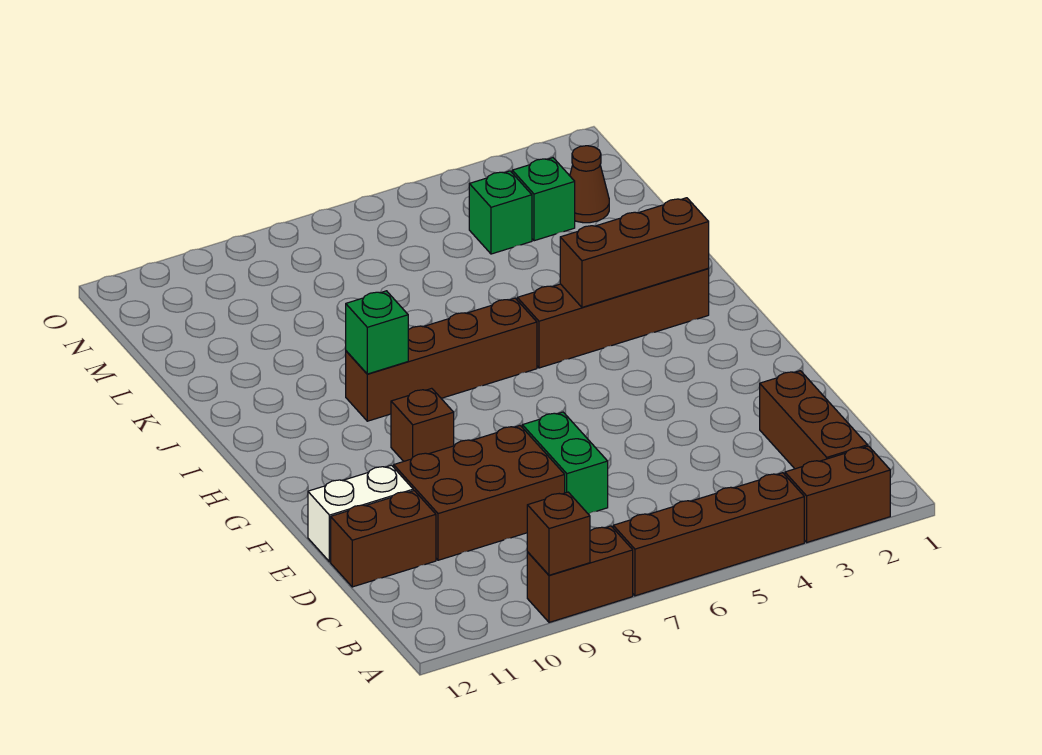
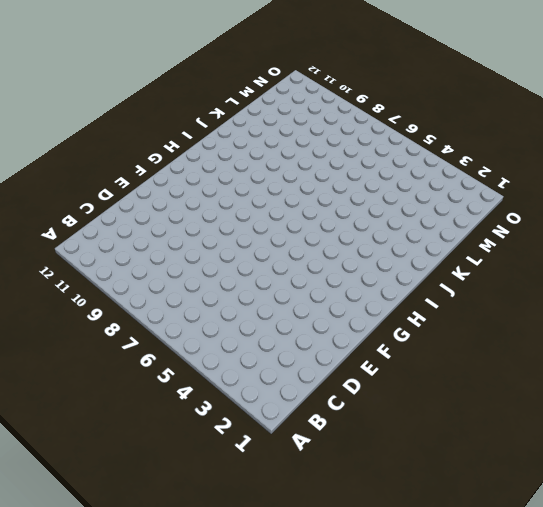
none -> brown 1x2 brick [785,446,890,542]
none -> brown 1x4 brick [613,473,804,596]
none -> brown 1x2 brick [527,526,633,622]

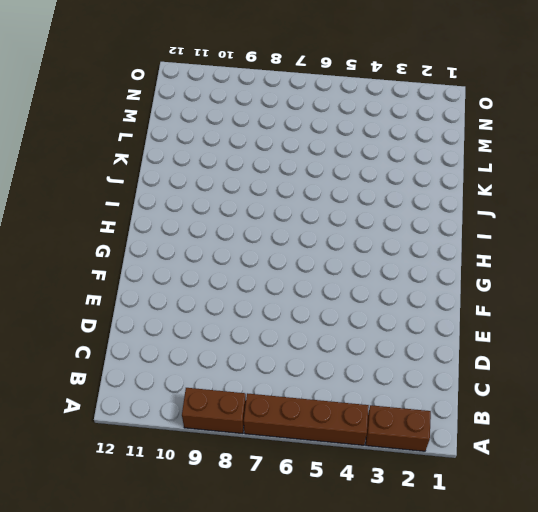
none -> brown 1x3 brick [760,371,868,469]
none -> green 1x2 brick [522,412,608,514]
none -> brown 2x3 brick [394,426,565,560]

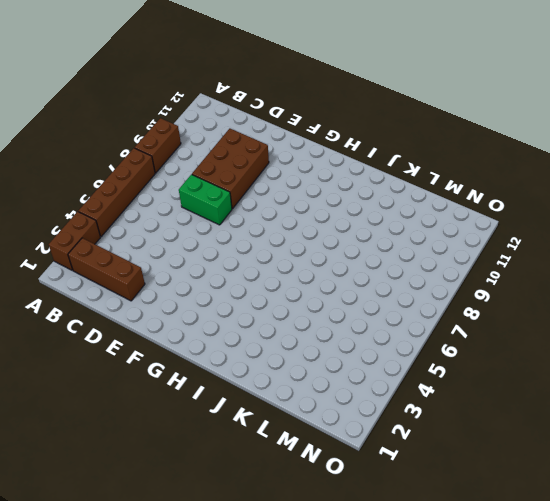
none -> brown 1x2 brick [331,491,436,587]
none -> white 1x2 brick [308,465,413,562]
none -> brown 1x1 brick [391,388,454,461]

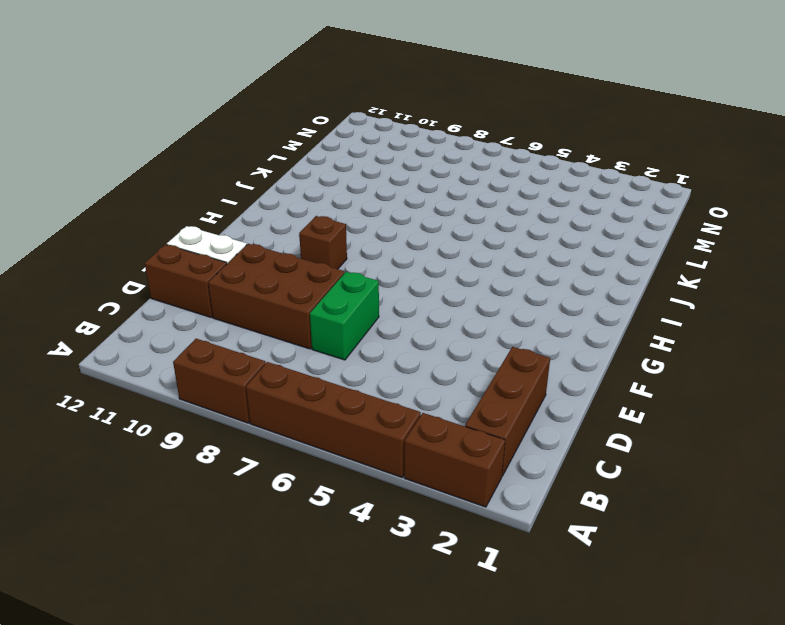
none -> brown 1x4 brick [517,269,709,368]
none -> brown 1x4 brick [346,298,537,421]
none -> brown 1x1 cone [570,146,609,223]

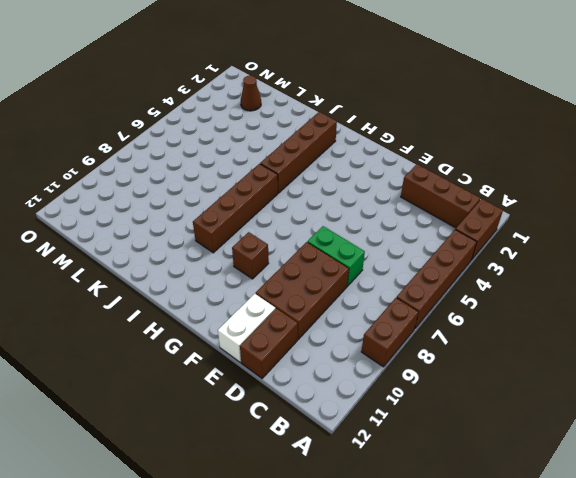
none -> green 1x1 brick [512,158,575,241]
none -> green 1x1 brick [469,171,532,254]
none -> brown 1x1 brick [527,492,590,575]

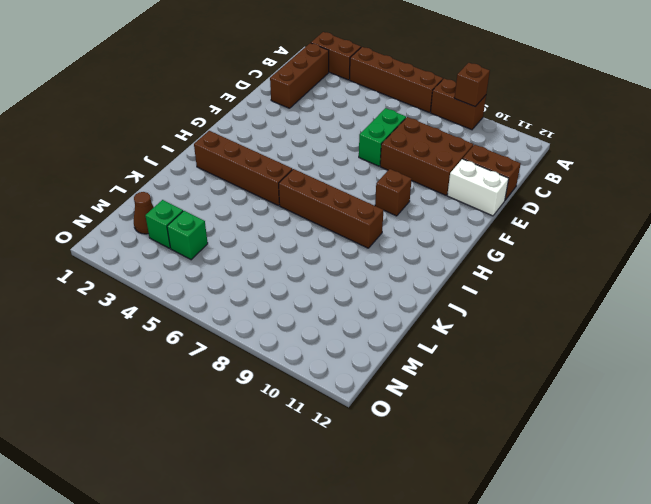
none -> brown 1x3 brick [560,198,709,307]
none -> green 1x1 brick [346,291,408,374]

